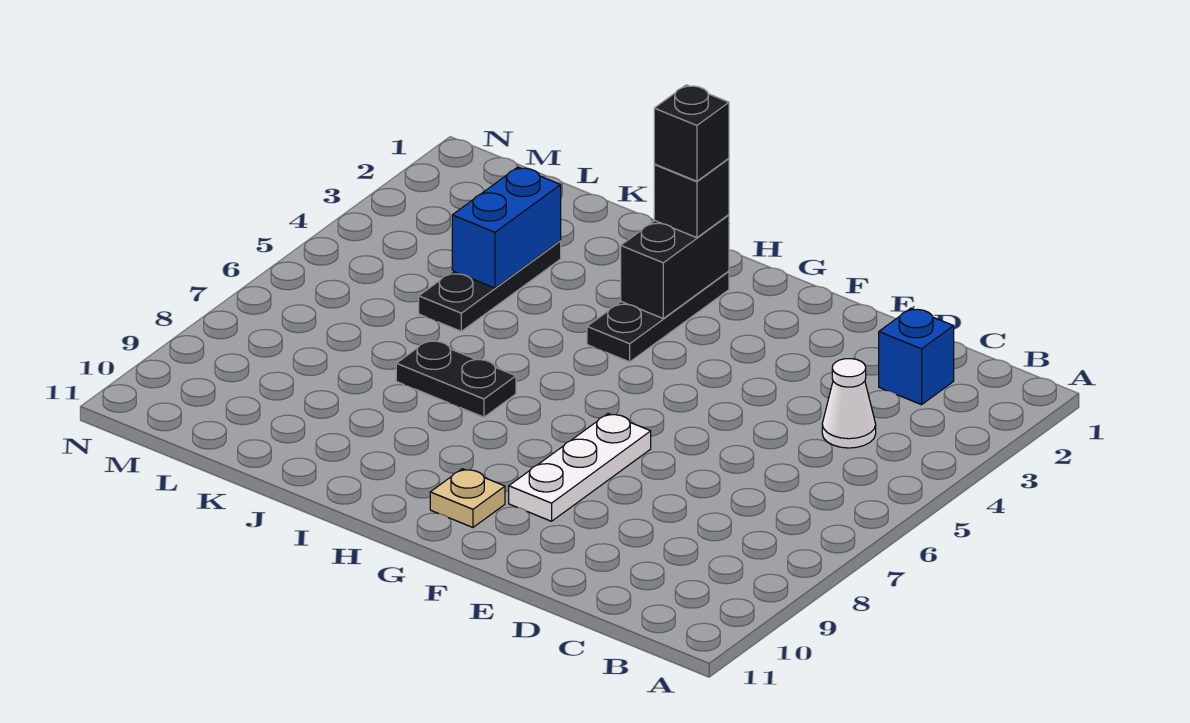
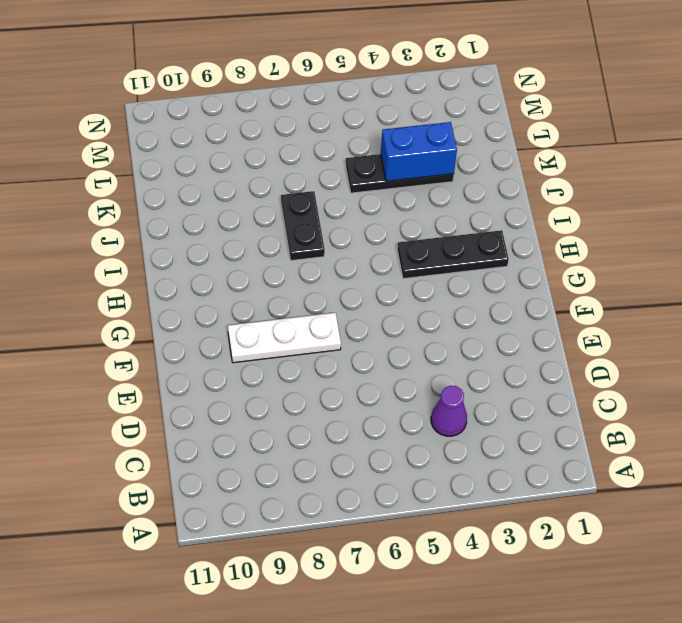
purple 1x1 cone [431,386,467,436] -> white 1x1 cone [822,359,876,448]
none -> blue 1x1 brick [879,308,954,405]
none -> tan 1x1 plate [430,469,505,527]

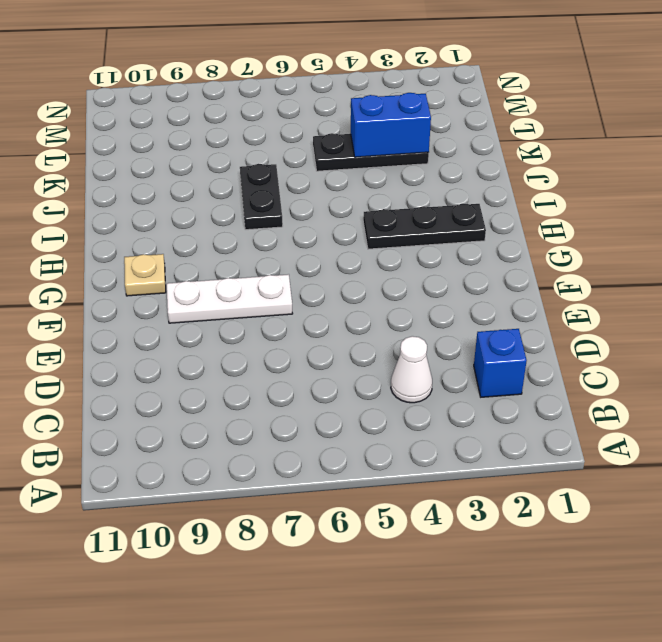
none -> black 1x2 brick [621,215,729,318]
none -> black 1x1 brick [654,159,729,238]

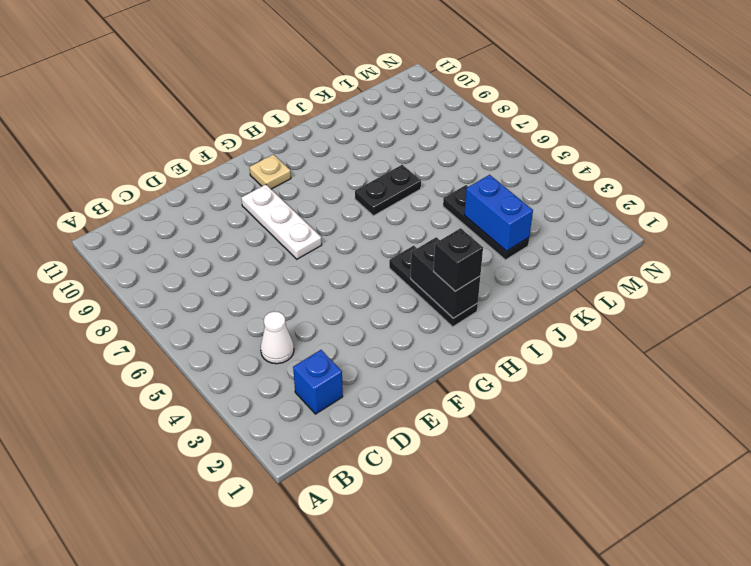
none -> black 1x1 brick [654,85,729,181]

